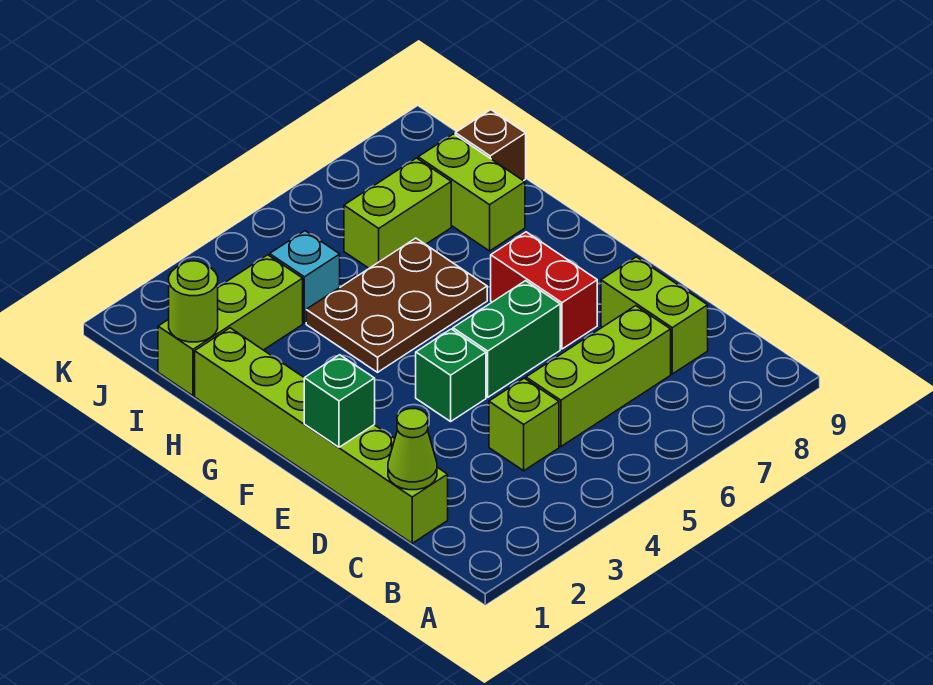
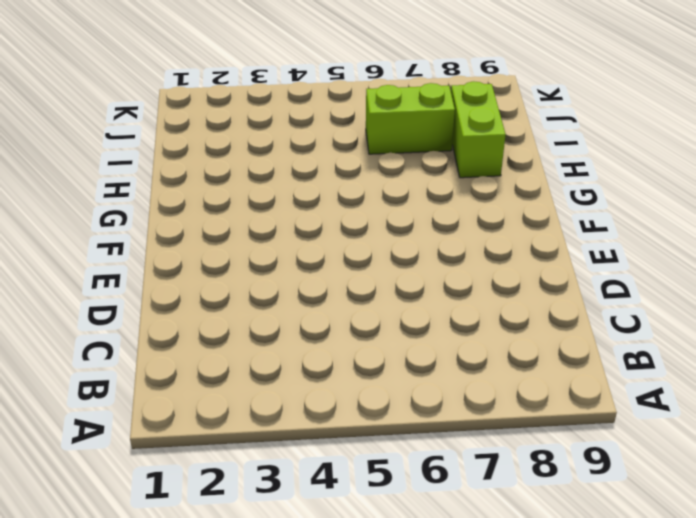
none -> lime 1x6 brick [195,328,448,543]
none -> lime 1x1 brick [489,378,559,471]
none -> lime 1x3 brick [526,306,671,447]

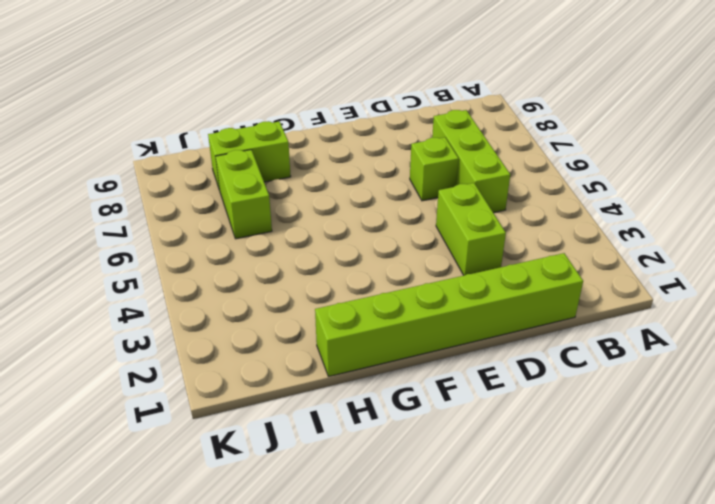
lime 1x2 brick [436,183,506,275] -> lime 1x2 brick turned to [601,257,708,374]
lime 1x1 brick [410,137,459,201] -> lime 1x1 brick moved to [489,378,559,471]
none -> green 1x1 brick [416,329,486,422]
none -> green 1x2 brick [453,281,560,397]
none -> red 1x2 brick [491,232,597,349]

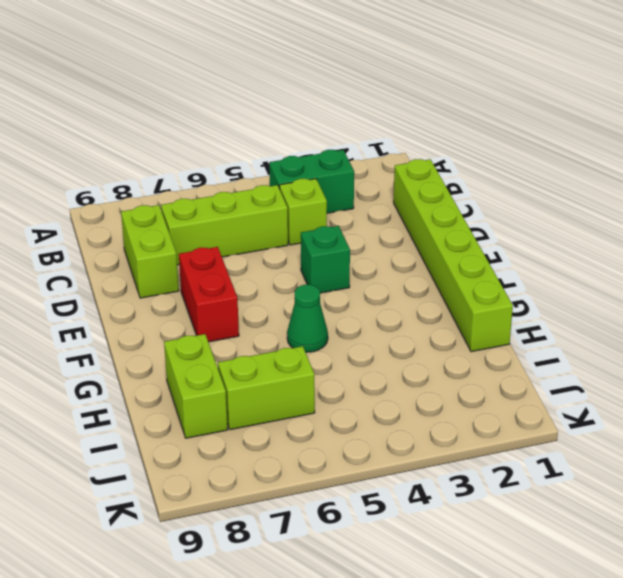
green 1x2 brick [269,150,354,213] -> green 1x2 brick moved to [453,281,560,397]
green 1x1 cone [287,285,328,352] -> brown 2x3 plate [306,238,487,372]
none -> lime 1x3 brick [158,255,303,396]
none -> cyan 1x1 brick [270,231,340,323]
none -> brown 1x1 brick [455,110,526,181]

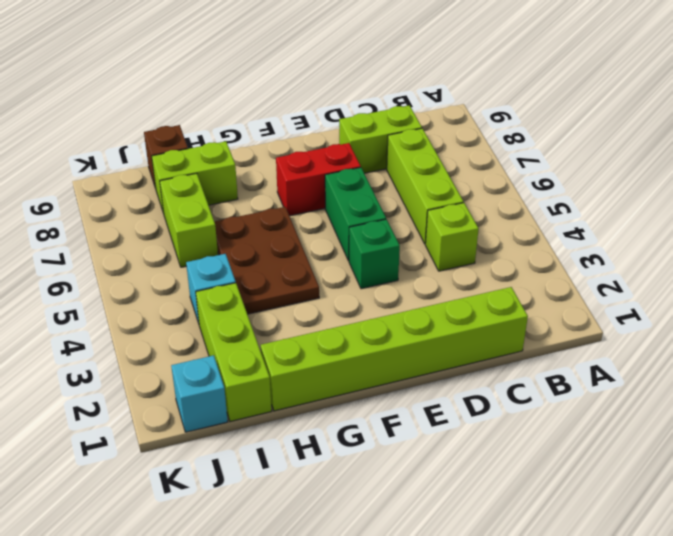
cyan 1x1 brick [171,355,228,432] -> none
none -> lime 1x1 cone [388,409,437,490]
none -> green 1x1 brick [304,355,375,447]
none -> lime 1x1 round brick [169,261,218,342]

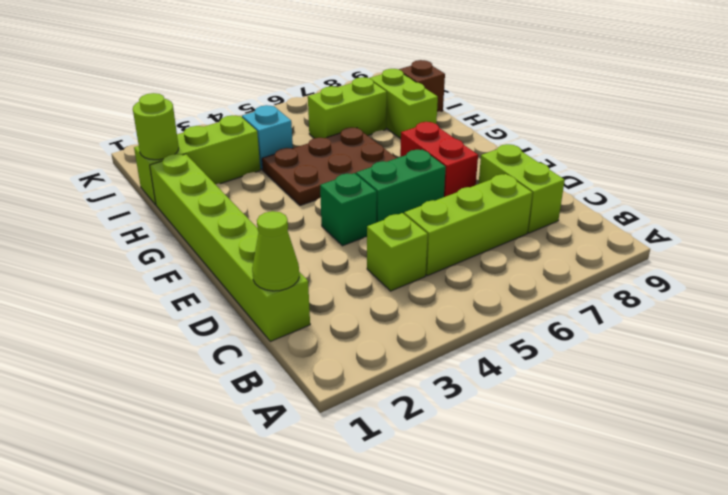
none -> green 1x1 brick [304,355,375,447]

